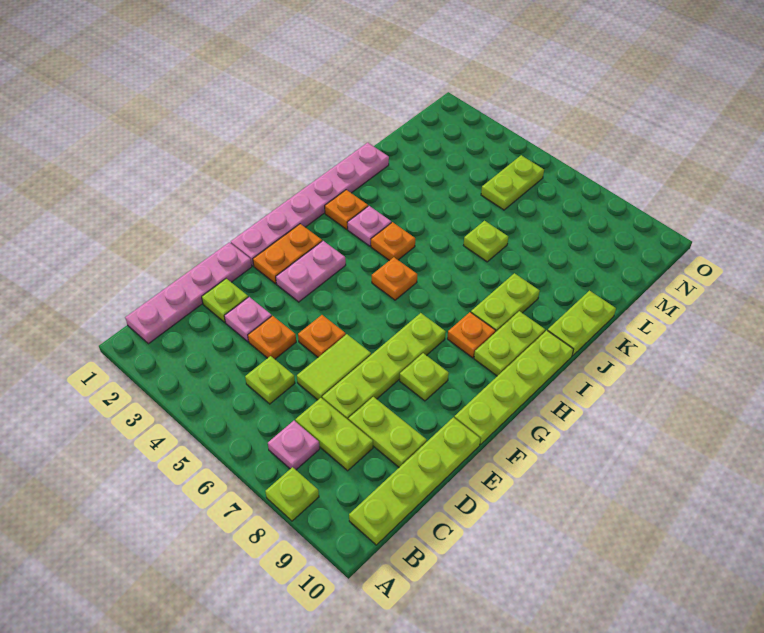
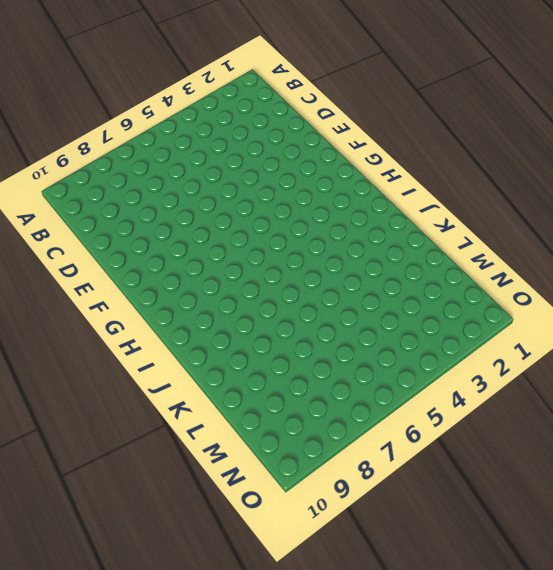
none -> lime 1x1 plate [265,467,319,521]
none -> pink 1x4 plate [125,242,252,344]
none -> pink 1x1 plate [268,421,320,470]

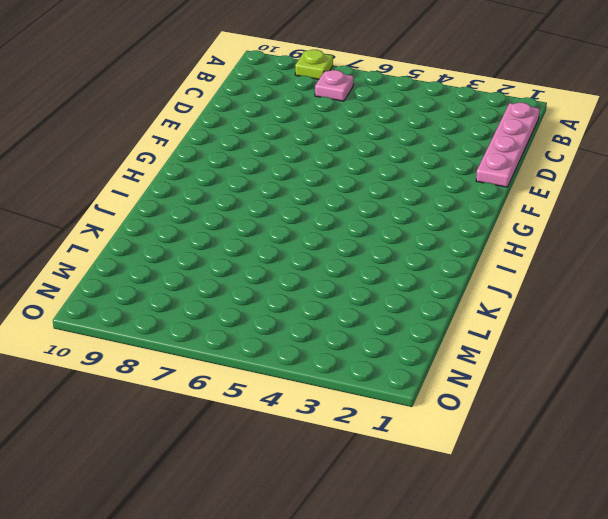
none -> lime 1x4 plate [349,417,480,545]
none -> lime 1x1 plate [245,356,295,404]
none -> lime 1x2 plate [295,398,373,471]

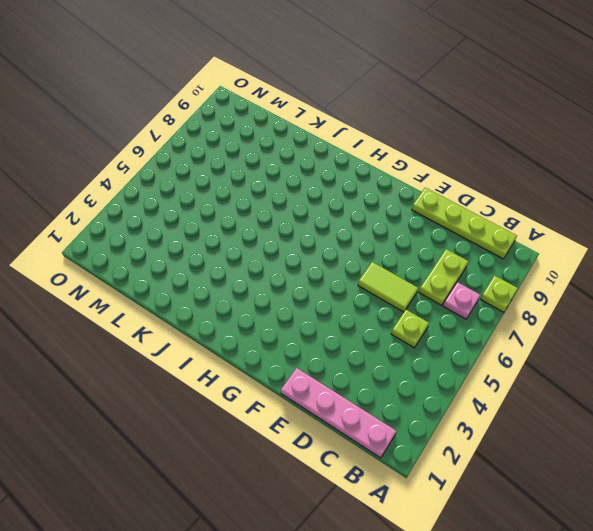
none -> lime 1x1 plate [202,278,248,322]
none -> pink 1x1 plate [224,297,272,342]
none -> orange 1x1 plate [248,316,296,359]

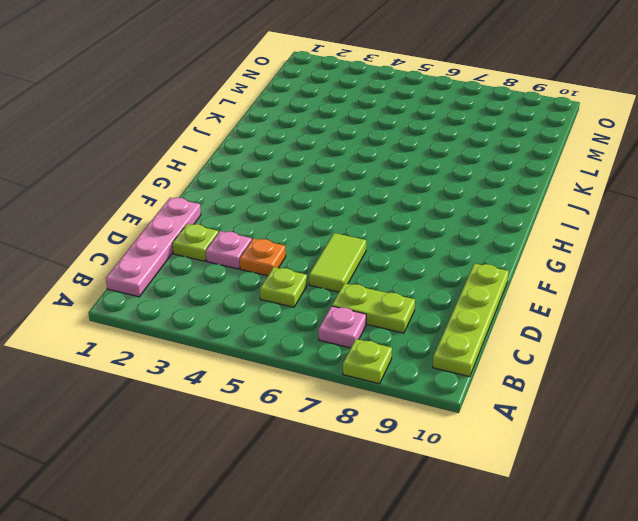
none -> lime 1x4 plate [322,313,446,420]
none -> lime 1x2 plate [348,397,427,467]
none -> orange 1x1 plate [298,315,346,357]

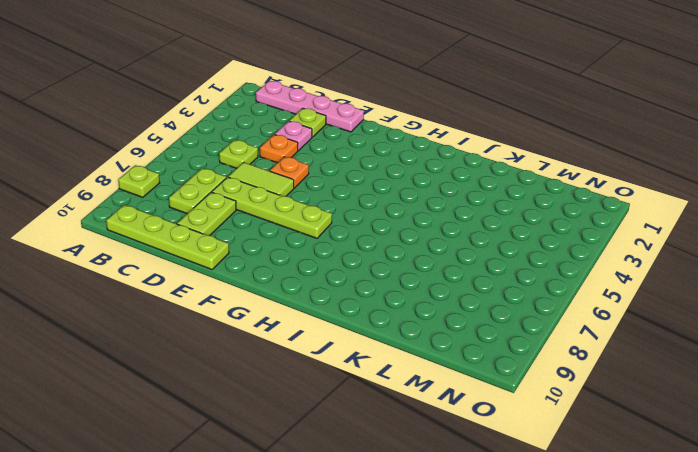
none -> pink 1x1 plate [268,421,320,470]
none -> pink 1x6 plate [231,143,389,266]
none -> orange 1x2 plate [253,224,322,284]

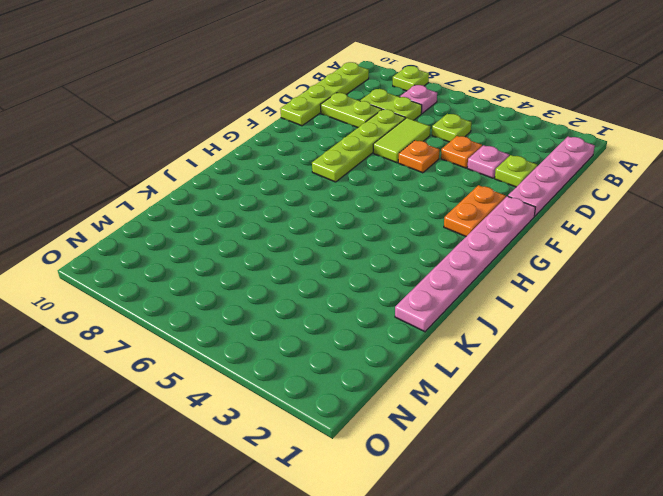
none -> pink 1x2 plate [276,241,346,302]
none -> lime 1x1 plate [400,353,449,401]
none -> lime 1x4 plate [454,330,573,445]

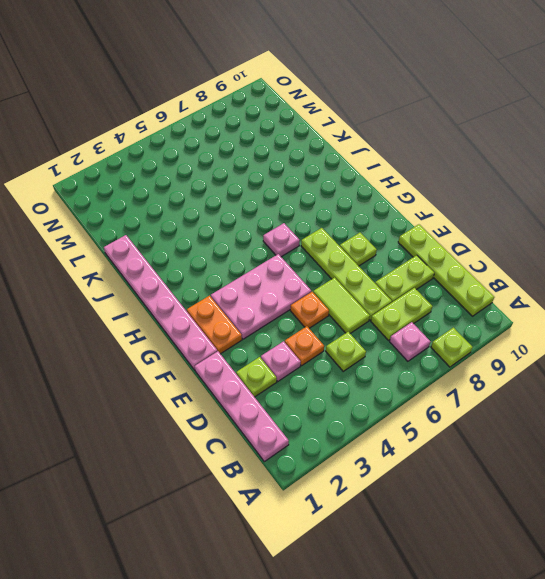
pink 2x3 plate [211,254,311,339] -> pink 1x2 plate [276,241,346,302]
pink 1x1 plate [263,223,300,257] -> pink 1x1 plate moved to [347,206,391,246]
none -> lime 1x4 plate [454,330,573,445]
none -> orange 1x1 plate [372,257,417,300]
none -> orange 1x1 plate [447,312,495,358]

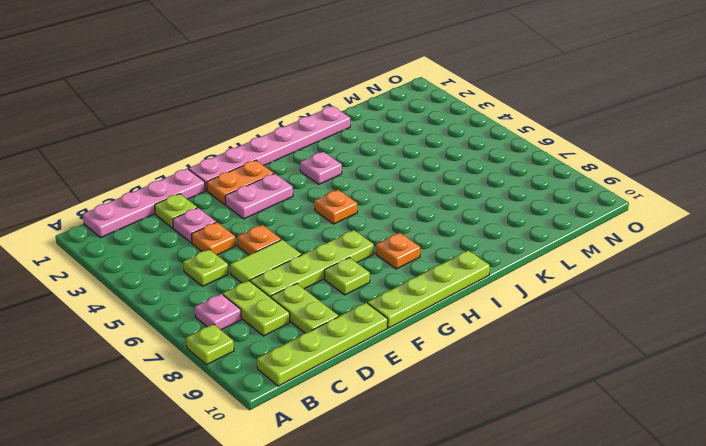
none -> lime 1x2 plate [474,311,545,376]
none -> orange 1x1 plate [325,190,368,229]
none -> orange 1x1 plate [371,222,415,261]

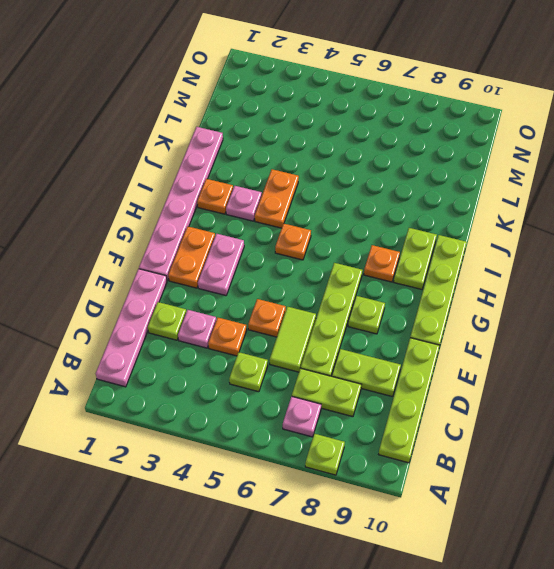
orange 1x2 plate [255,169,299,228] -> orange 1x1 plate [371,222,415,261]
none -> lime 1x2 plate [471,273,540,332]
none -> lime 1x2 plate [548,291,616,356]
none -> lime 1x1 plate [464,221,508,262]

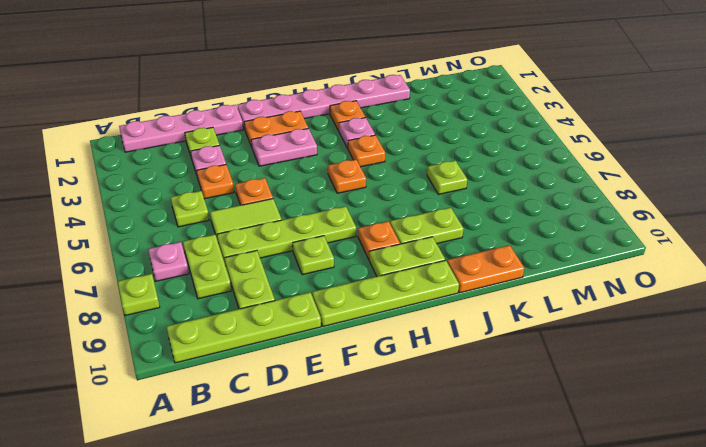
orange 1x2 plate [447,245,524,293] -> lime 1x2 plate [548,291,616,356]
none -> lime 1x2 plate [481,155,544,210]

